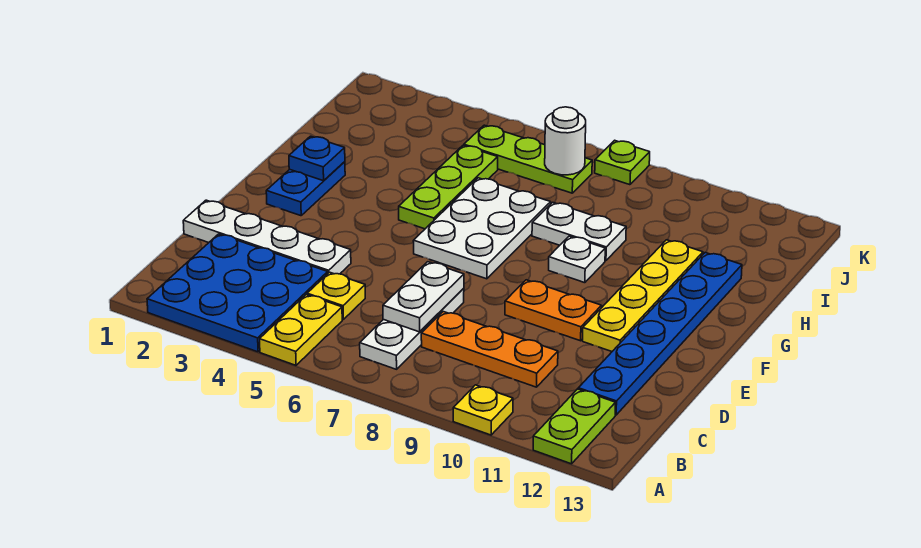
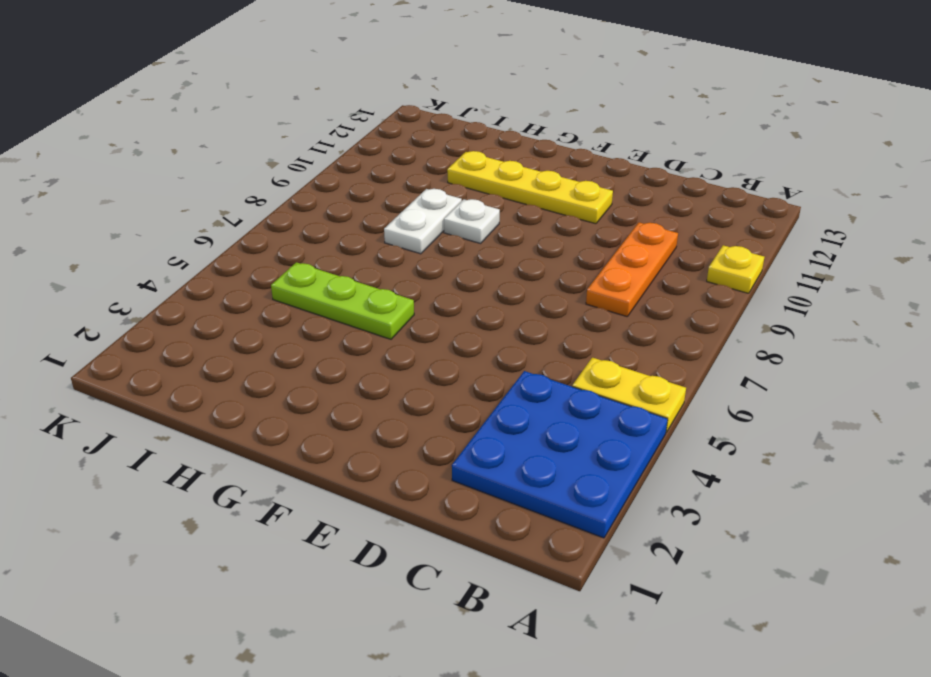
none -> lime 1x2 plate [533,389,616,464]
none -> white 1x3 plate [360,288,464,369]
none -> yellow 1x1 plate [307,272,365,319]

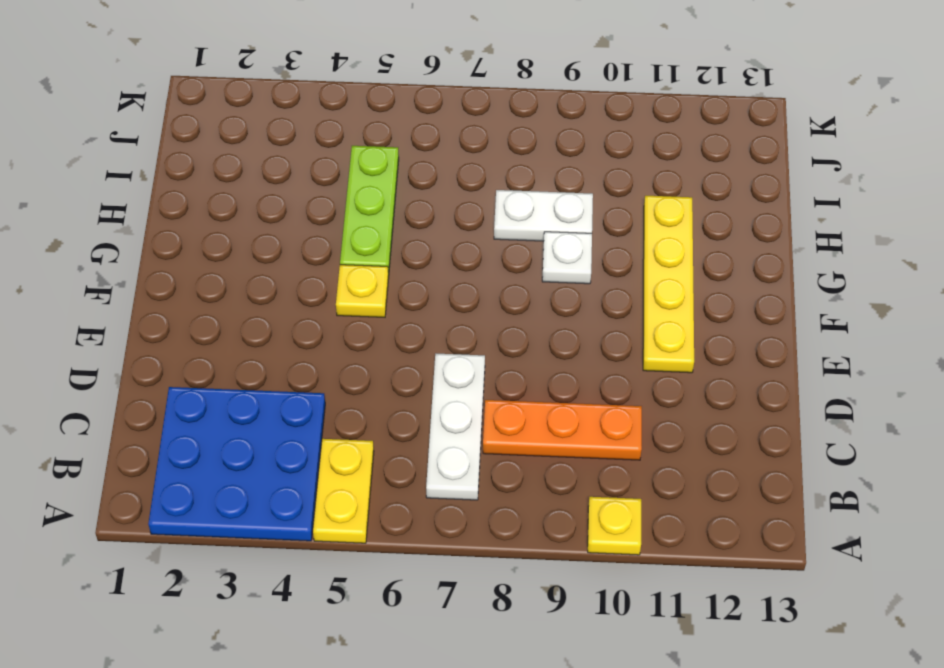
yellow 1x1 plate [336,265,389,317] -> yellow 1x1 plate moved to [307,272,365,319]
none -> lime 1x2 plate [533,389,616,464]
none -> blue 1x6 plate [578,253,742,415]
none -> white 1x4 plate [183,200,351,274]

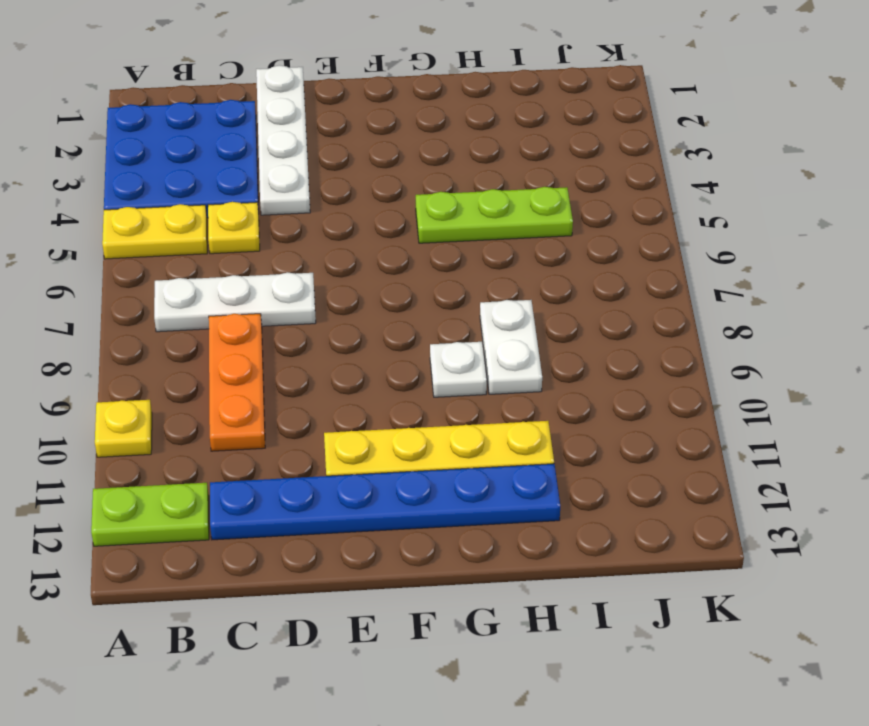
none -> orange 1x2 plate [505,280,601,341]
none -> blue 1x2 plate [266,162,345,216]
none -> white 2x3 plate [413,178,551,279]

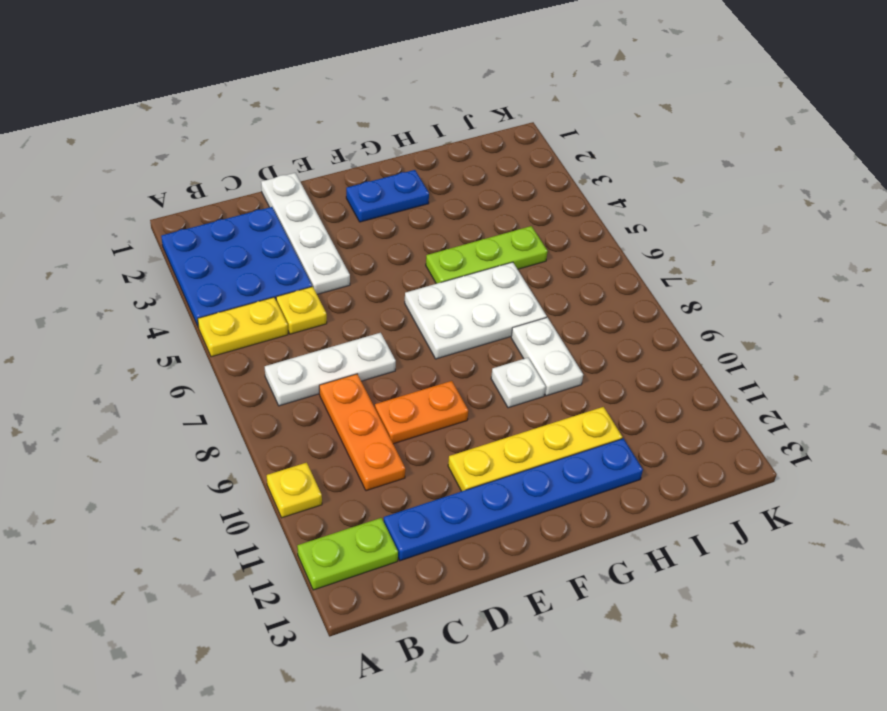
orange 1x2 plate [375,381,468,444] -> orange 1x2 plate turned to [505,280,601,341]
none -> lime 1x3 plate [464,125,592,193]
none -> lime 1x1 plate [595,140,650,185]
none -> white 1x2 plate [383,262,464,332]

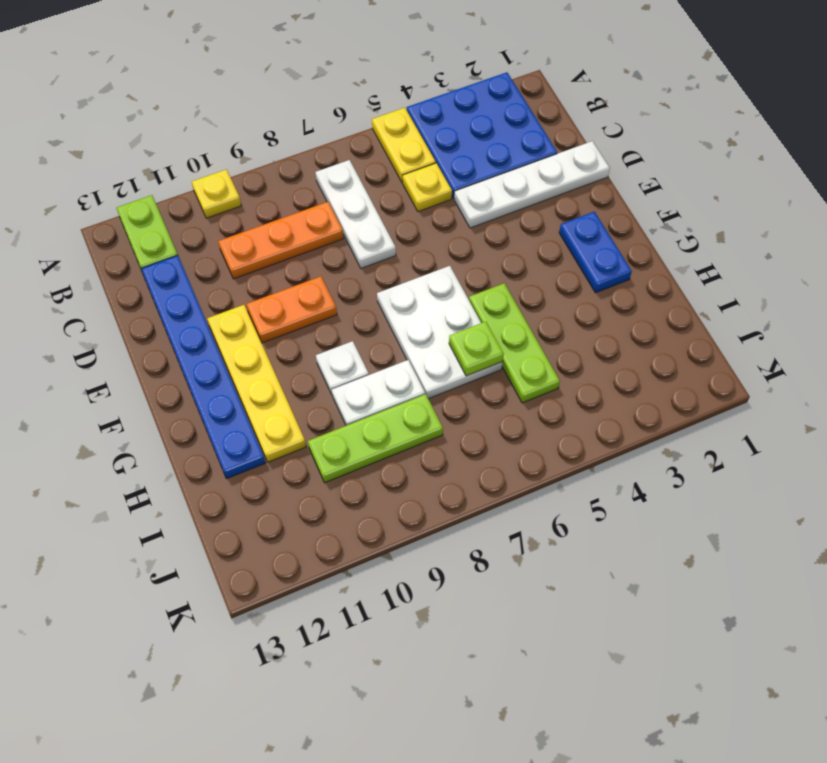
lime 1x1 plate [449,322,504,376] -> lime 1x1 plate moved to [595,140,650,185]
lime 1x3 plate [308,394,443,483] -> lime 1x3 plate moved to [464,125,592,193]
none -> white 1x2 plate [383,262,464,332]
none -> blue 1x1 plate [289,136,345,181]
none -> white 1x1 round brick [545,107,586,175]

